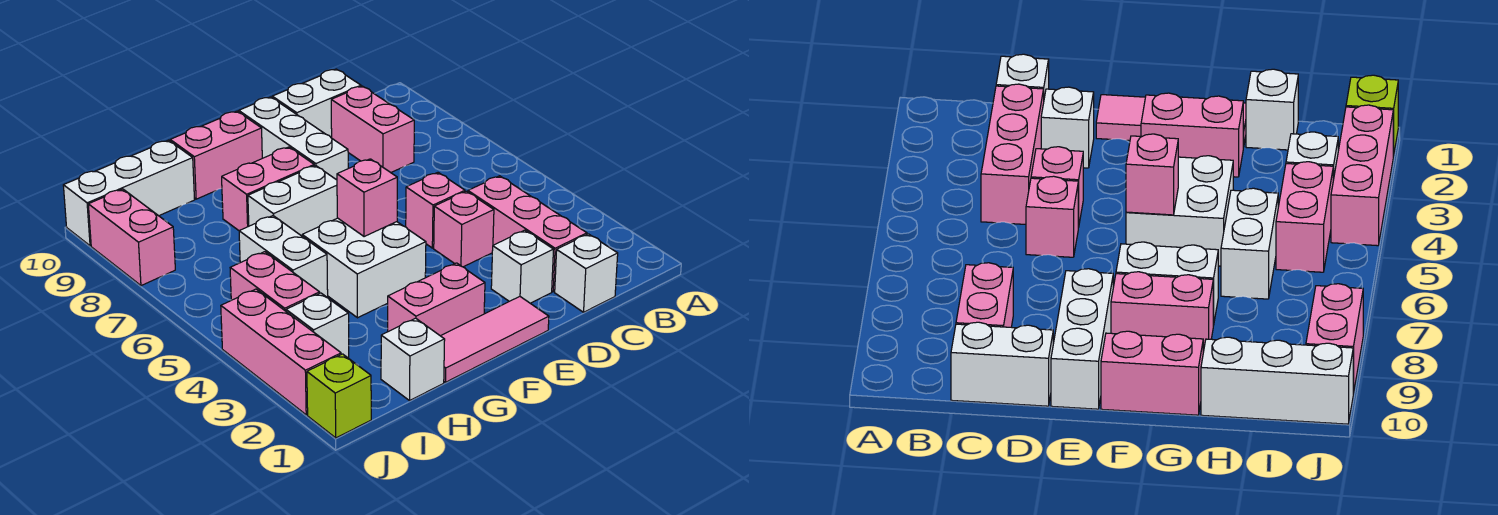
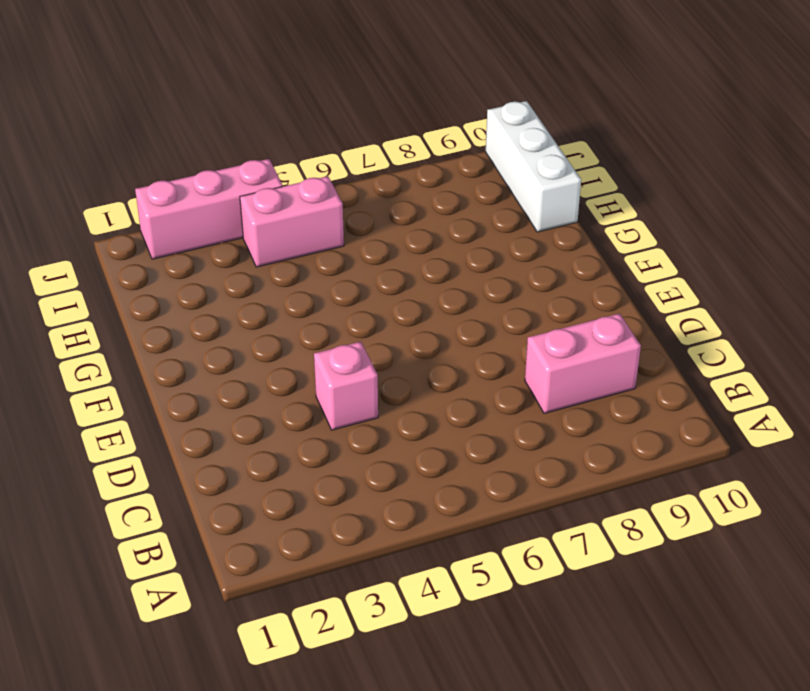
none -> white 1x1 brick [555,234,618,312]
none -> pink 1x3 brick [468,176,587,292]
none -> white 1x2 brick [272,69,361,138]

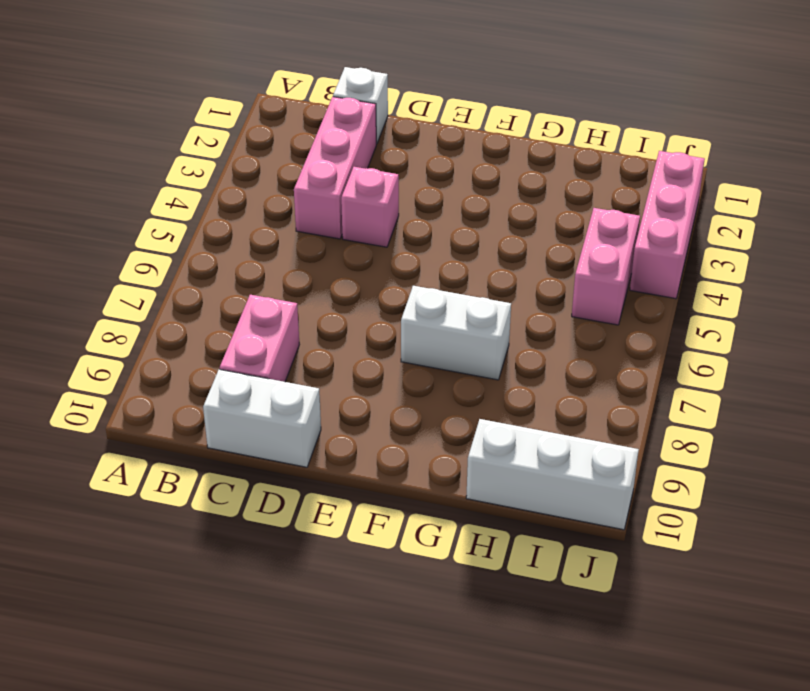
none -> white 1x1 brick [491,230,553,303]
none -> pink 1x1 brick [406,173,465,248]
none -> pink 1x3 tile [441,297,549,382]

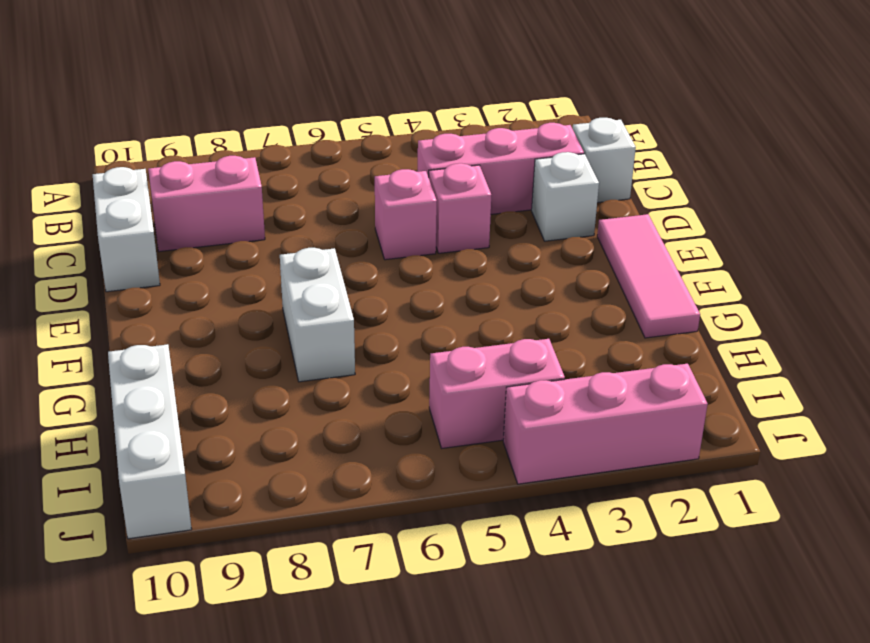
none -> white 1x3 brick [239,97,348,180]
none -> pink 1x2 brick [388,263,485,336]
none -> white 2x2 brick [302,218,426,318]

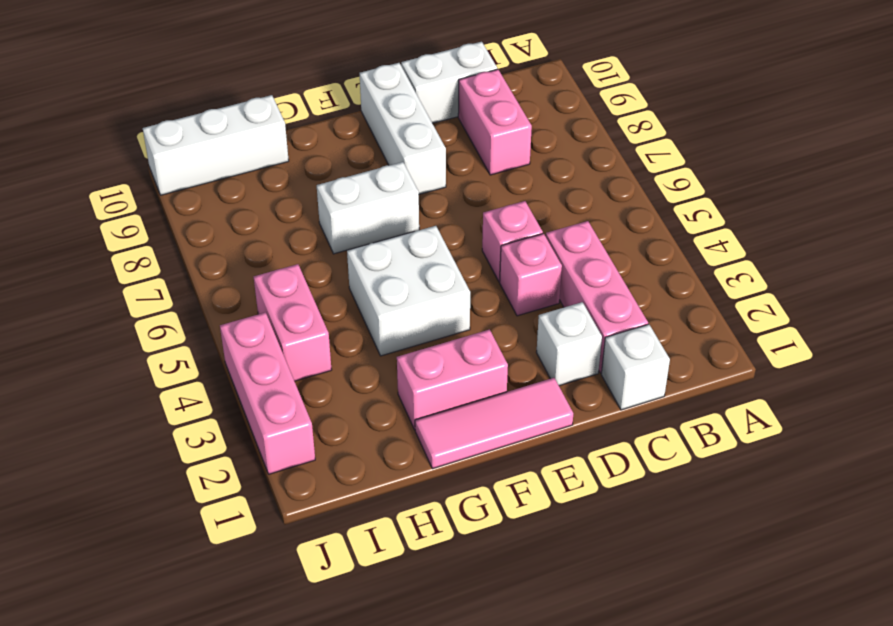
none -> pink 1x2 brick [222,147,314,231]
none -> pink 1x2 brick [170,111,262,199]
none -> white 1x1 brick [381,318,445,401]

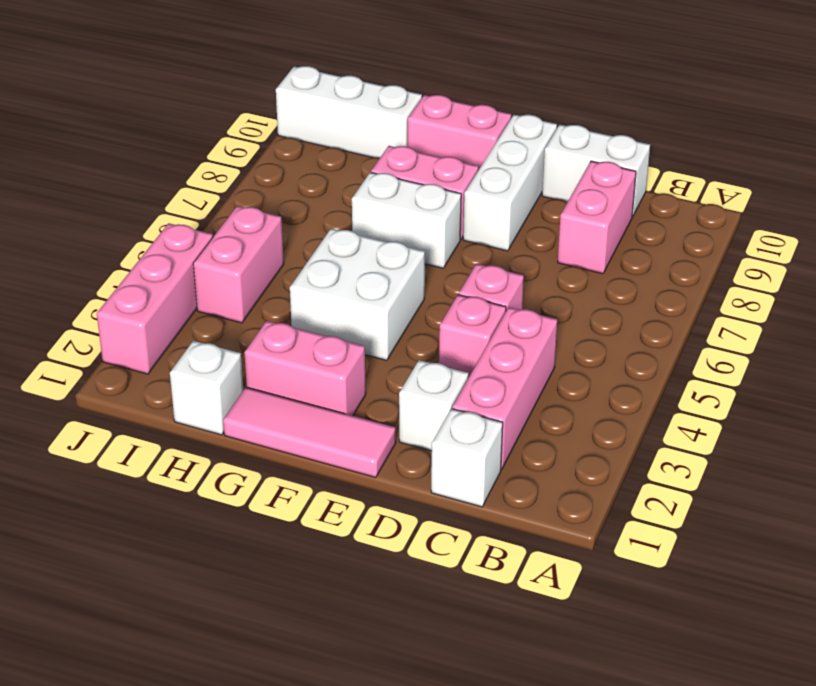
none -> white 1x2 brick [239,216,328,298]
none -> white 1x1 brick [286,293,349,358]
none -> lime 1x1 brick [307,354,371,438]

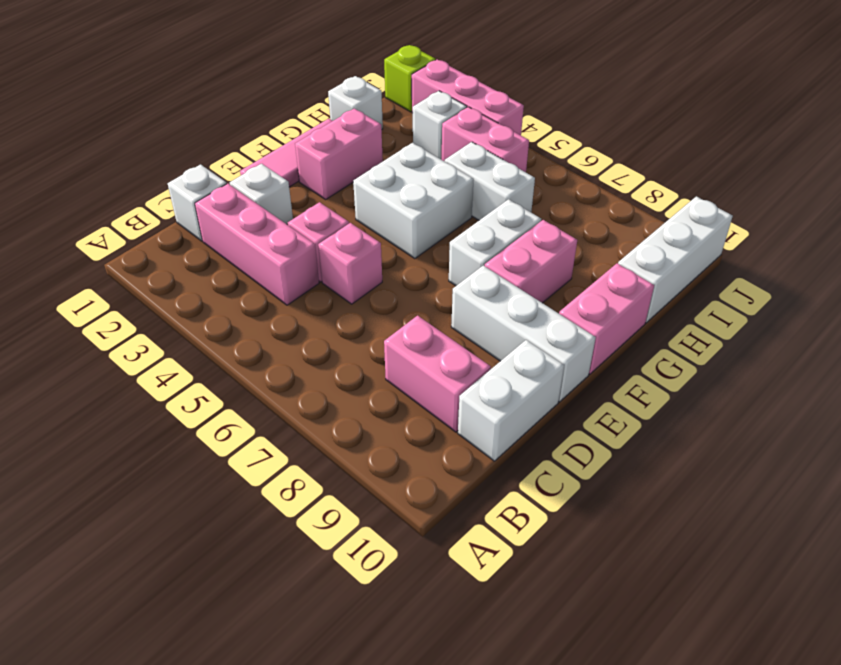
none -> pink 1x2 brick [88,189,175,286]
none -> pink 1x1 brick [337,159,397,237]

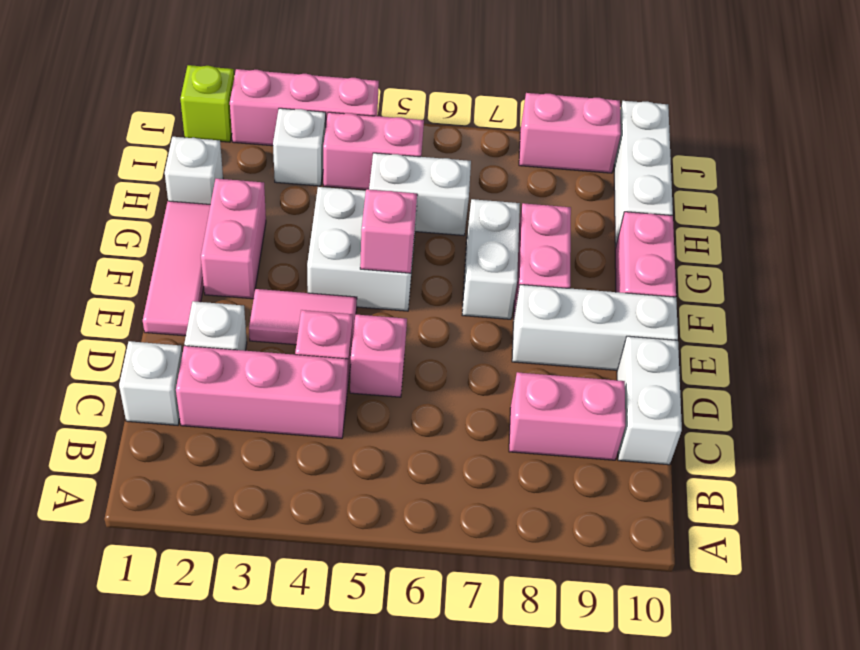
pink 1x2 tile [249,289,357,345] -> none

